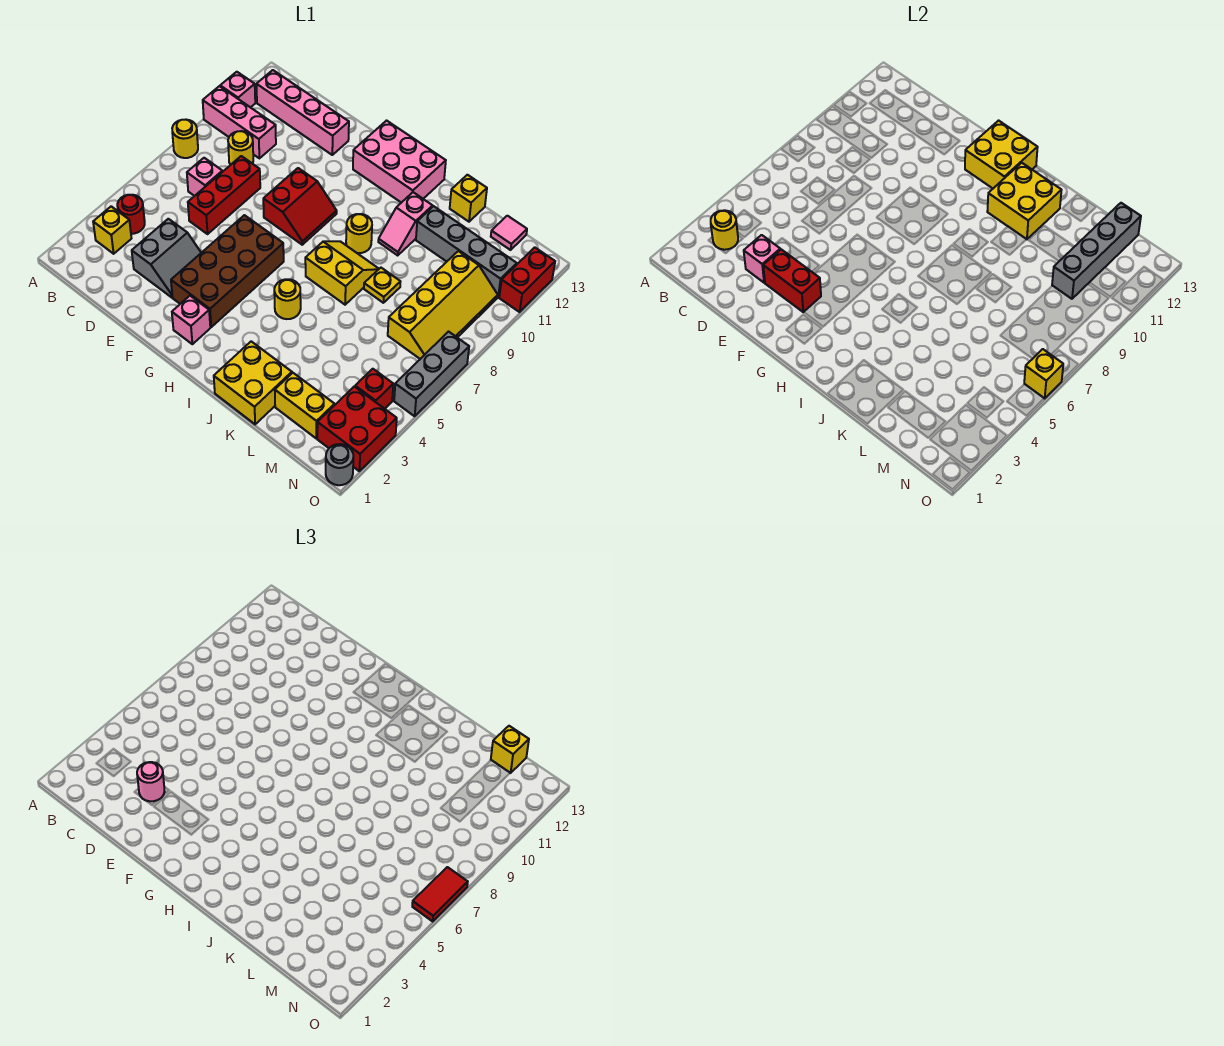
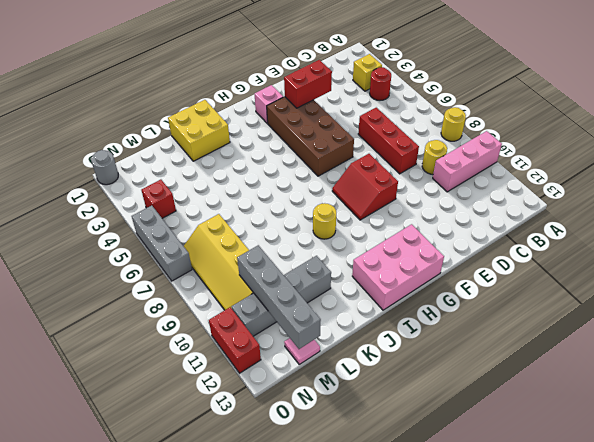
none -> pink 1x1 brick [220,72,255,108]
none -> pink 1x4 brick [256,70,349,155]
none -> pink 1x1 brick [187,158,222,196]
none -> grey 2x2 slope [132,219,201,297]

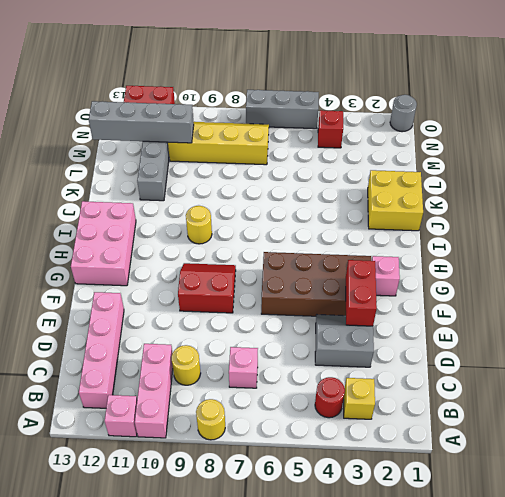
none -> red 1x3 brick [188,156,260,234]
none -> yellow 1x1 round brick [274,279,301,319]
none -> yellow 2x2 slope [305,241,379,305]
none -> pink 1x2 slope [378,192,433,255]

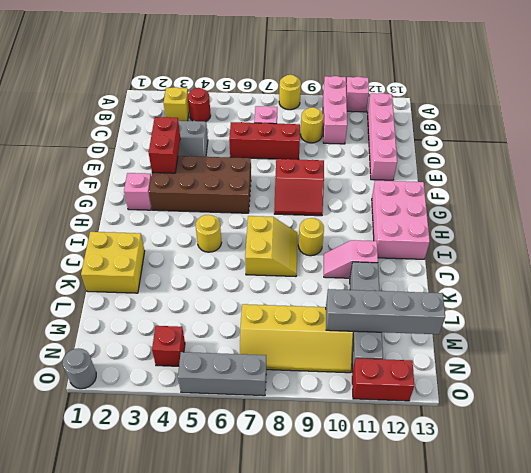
none -> yellow 1x1 plate [364,268,400,303]
none -> yellow 1x1 brick [450,175,487,222]
none -> yellow 1x2 brick [275,373,335,438]
none -> pink 1x1 tile [491,216,527,250]

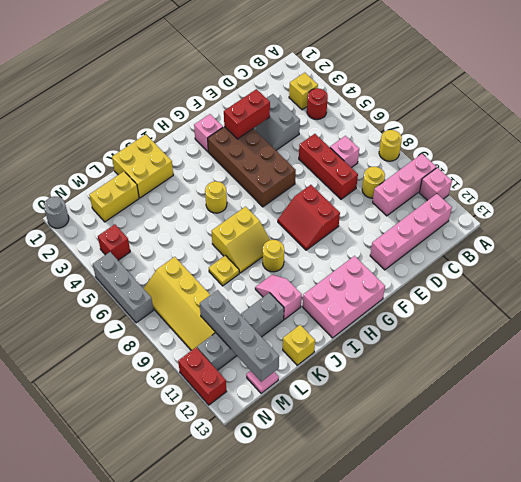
none -> red 2x2 brick [317,387,397,471]
none -> yellow 1x1 round brick [711,210,738,250]
none -> pink 1x1 brick [744,235,780,283]
none -> yellow 2x2 brick [965,121,1038,188]

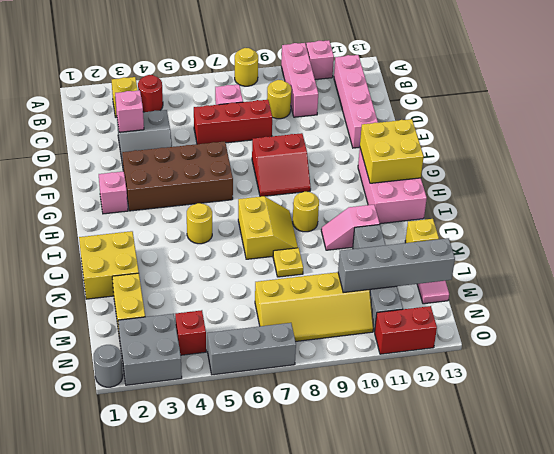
grey 2x2 brick [118,314,182,385] -> red 2x2 brick [317,387,397,471]
none -> yellow 1x1 round brick [711,210,738,250]
none -> red 1x2 brick [763,249,821,312]
none -> yellow 2x2 brick [987,163,1061,239]
none -> yellow 1x1 brick [1024,349,1063,399]

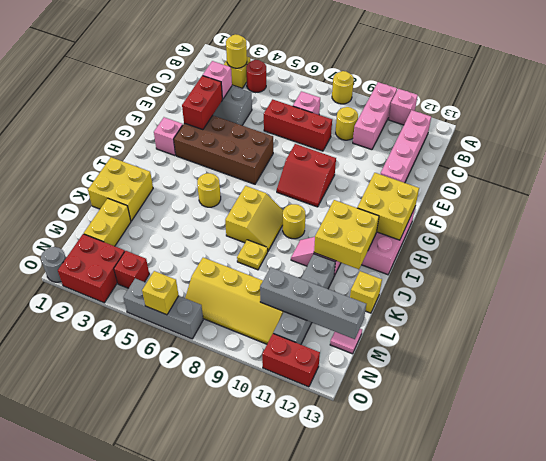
none -> pink 1x1 round brick [137,762,165,801]
none -> yellow 1x1 brick [491,726,529,773]
none -> red 1x2 tile [412,867,468,921]

